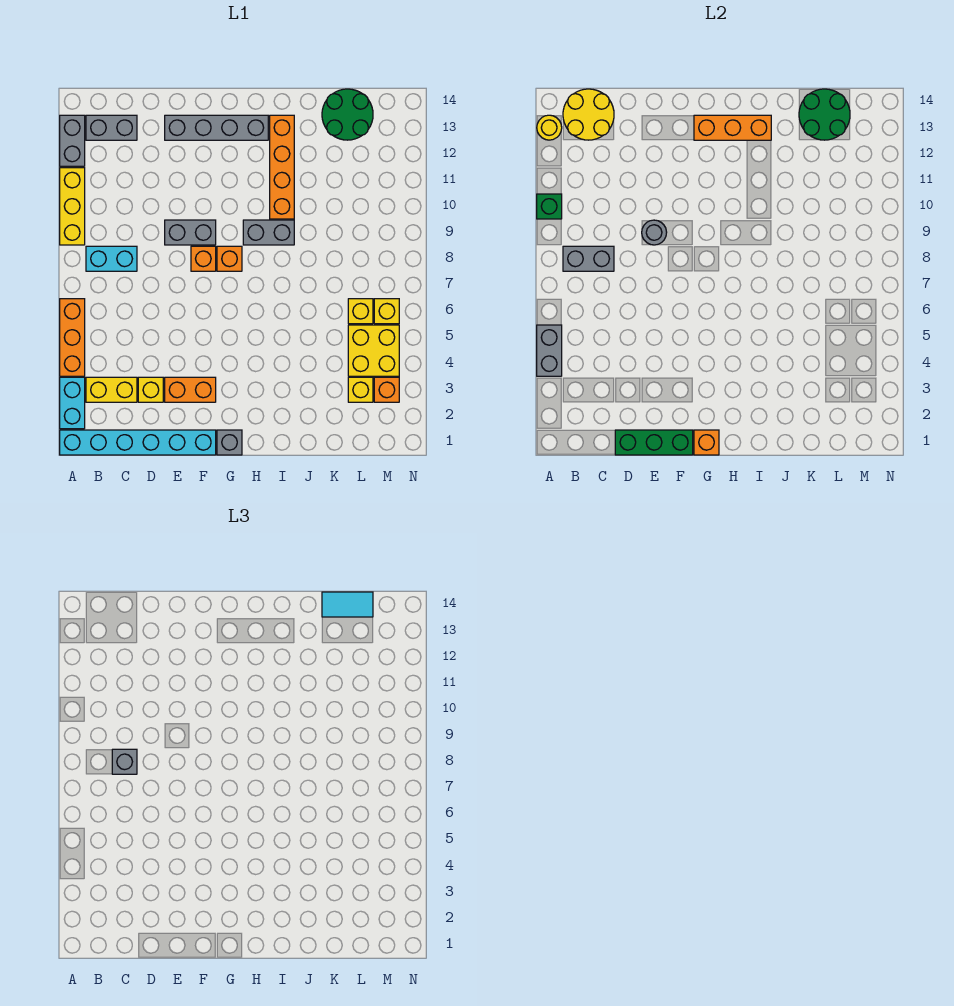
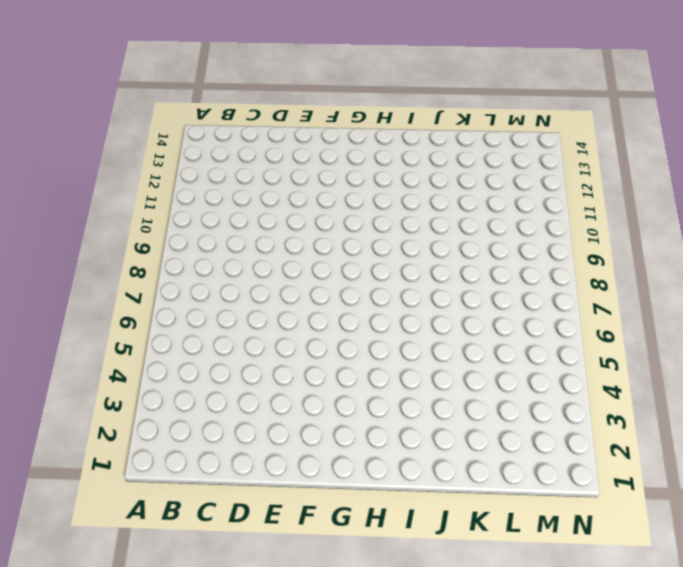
none -> cyan 1x6 brick [60,430,216,455]
none -> cyan 1x2 brick [60,377,85,429]
none -> orange 1x3 brick [60,299,85,376]
none -> yellow 1x3 brick [60,168,85,245]

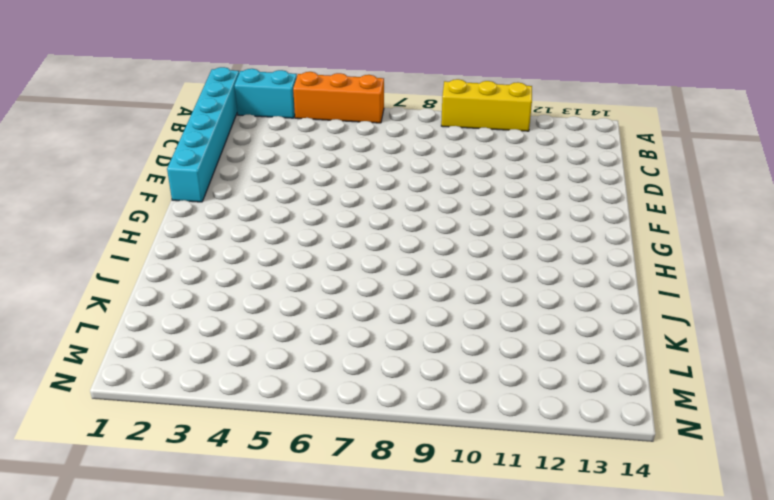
none -> grey 1x2 brick [60,115,85,166]
none -> yellow 1x2 brick [86,377,137,402]
none -> cyan 1x2 brick [86,246,137,271]
none -> grey 1x2 brick [86,115,137,140]

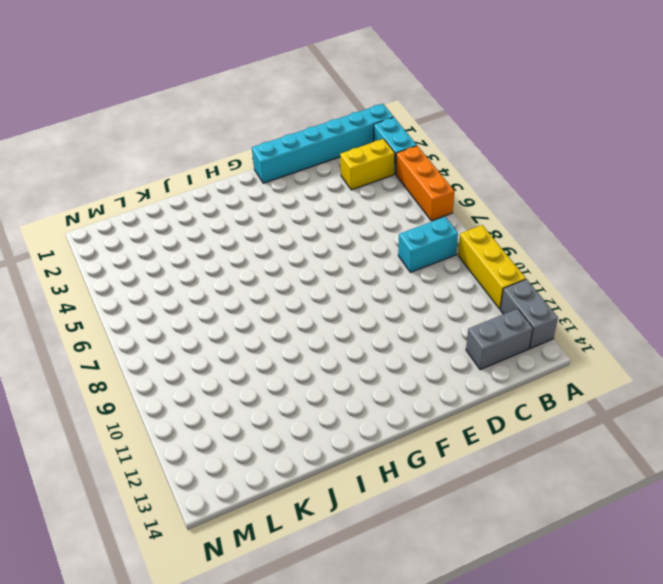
none -> yellow 1x1 brick [138,377,163,402]
none -> orange 1x2 brick [165,377,216,402]
none -> grey 1x2 brick [165,220,216,245]
none -> grey 1x4 brick [165,115,268,140]

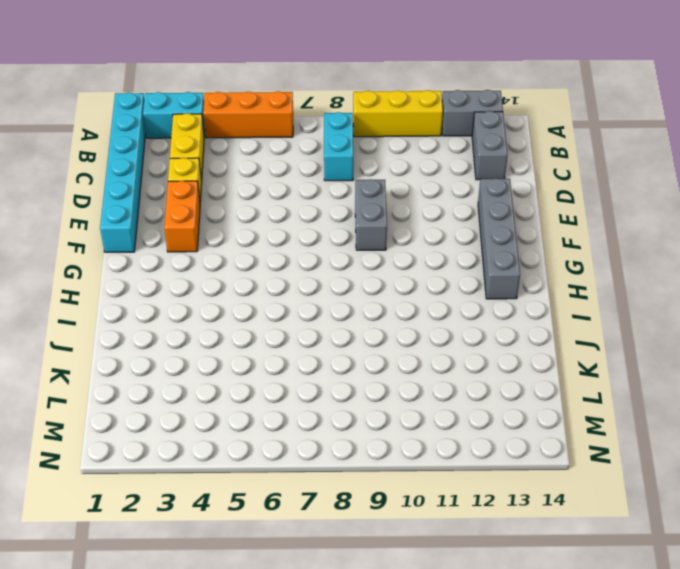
none -> orange 1x1 brick [191,246,216,271]
none -> grey 1x1 brick [217,430,242,455]
none -> orange 1x1 brick [217,246,242,271]
none -> grey 1x2 brick [243,220,294,245]

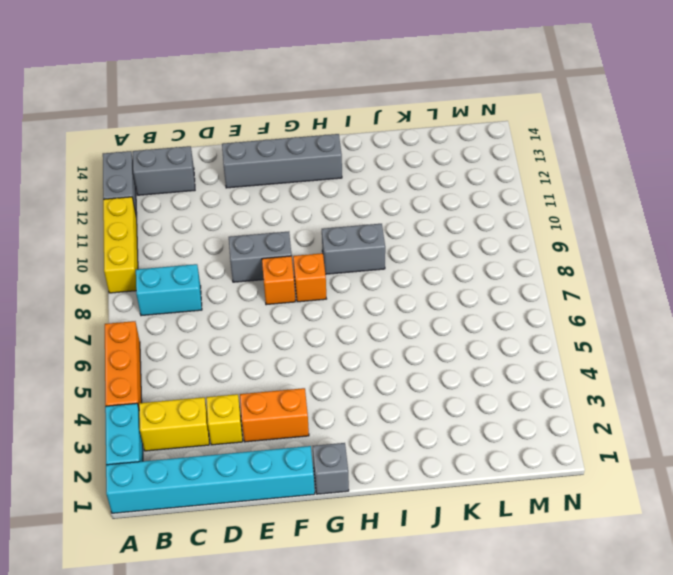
none -> orange 1x4 brick [270,115,294,219]
none -> green 2x2 round brick [322,89,373,140]
none -> yellow 1x1 brick [348,377,373,402]
none -> yellow 2x2 brick [348,325,399,376]

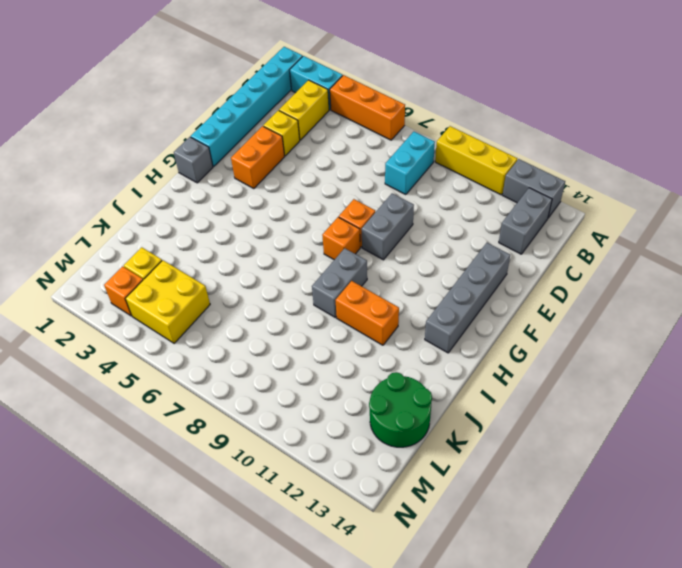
orange 1x2 brick [336,281,399,345] -> orange 1x4 brick [270,115,294,219]
none -> yellow 1x1 brick [348,299,373,324]
none -> yellow 1x1 brick [374,299,399,324]
none -> grey 1x2 brick [537,325,562,376]
none -> green 1x1 brick [537,194,562,219]

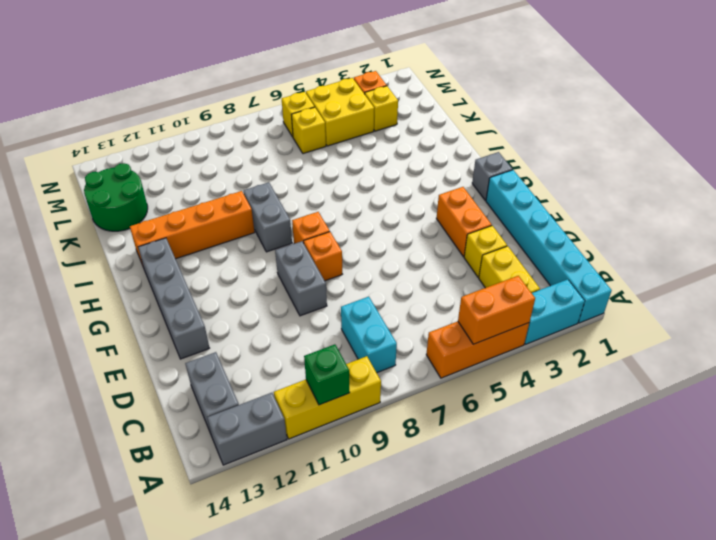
orange 1x2 brick [458,276,535,344] -> grey 1x2 brick [537,325,562,376]
none -> yellow 1x1 round brick [537,115,562,140]
none -> grey 1x2 brick [563,246,614,271]
none -> yellow 2x2 round brick [563,89,614,140]
none -> green 1x3 brick [615,430,693,455]

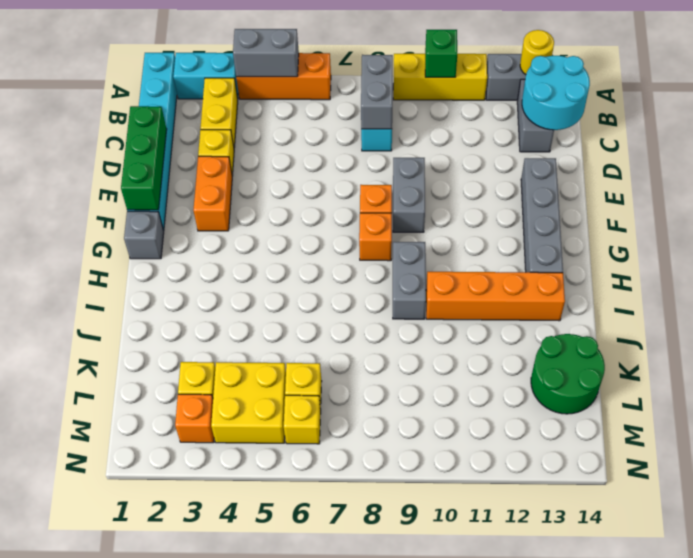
cyan 2x2 round brick [522,56,590,130] -> yellow 2x2 round brick [563,89,614,140]
none -> grey 1x1 round brick [642,220,667,245]
none -> orange 1x1 brick [694,430,719,455]
none -> orange 1x3 brick [694,115,771,140]
none -> green 2x2 round brick [799,89,850,140]

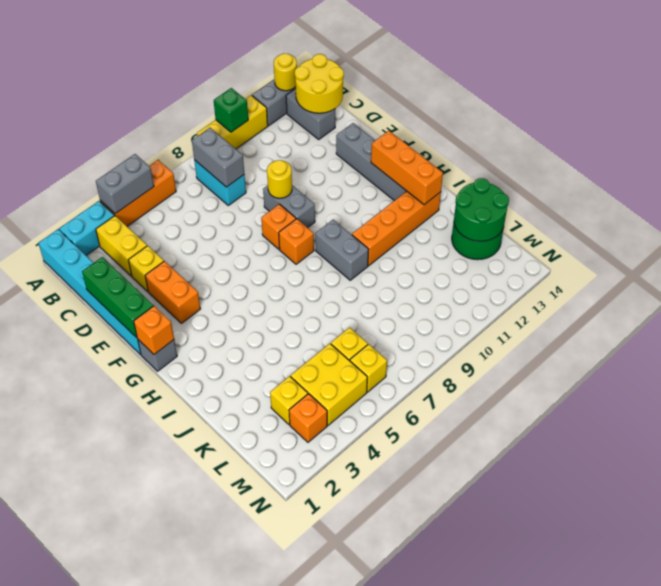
yellow 1x1 round brick [267,160,292,198] -> grey 1x1 round brick [642,220,667,245]
none -> grey 1x1 brick [112,749,137,774]
none -> cyan 1x2 tile [322,592,373,617]

